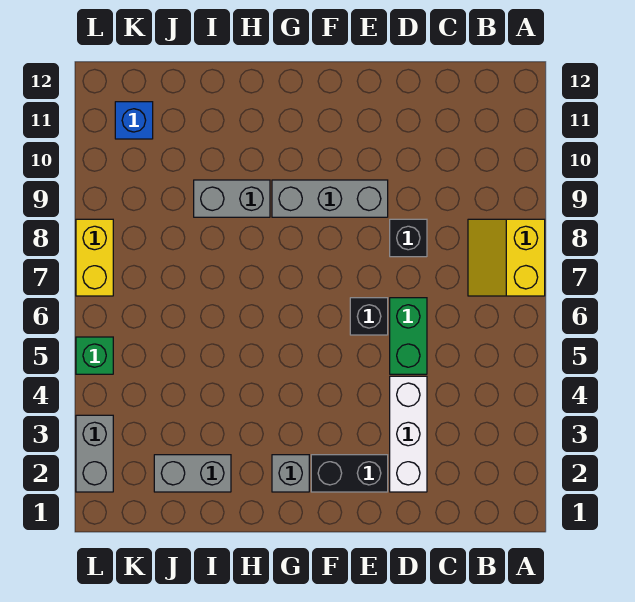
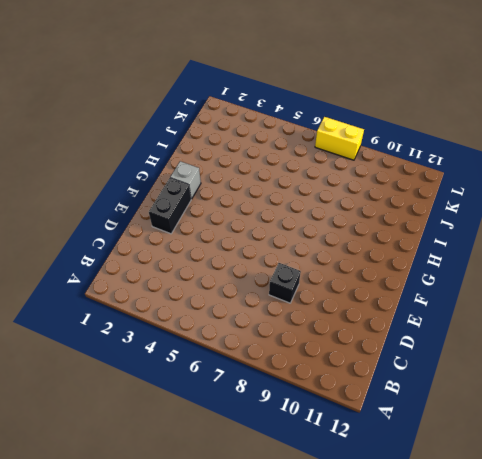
none -> yellow 2x2 slope [468,219,545,296]
none -> white 1x3 brick [390,376,427,492]
none -> green 1x2 brick [390,298,427,374]

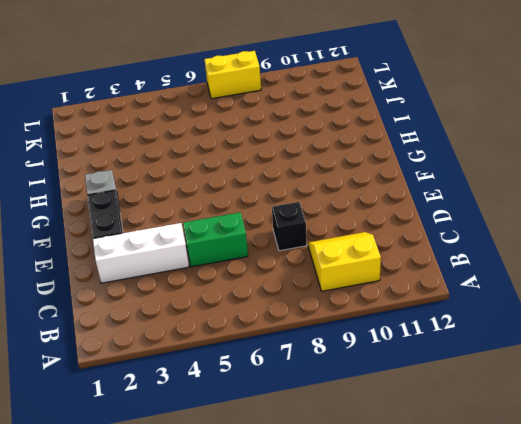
yellow 2x2 slope [308,232,381,291] -> yellow 2x2 slope moved to [468,219,545,296]
none -> black 1x1 brick [350,298,388,335]
none -> grey 1x3 brick [272,180,388,217]
none -> grey 1x2 brick [194,180,270,217]

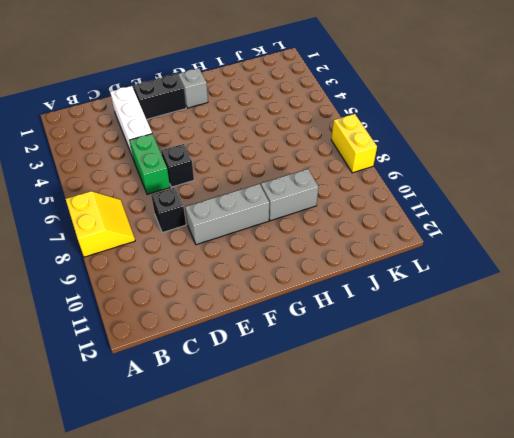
none -> grey 1x2 brick [154,455,231,492]
none -> blue 1x1 brick [115,102,153,139]
none -> grey 1x2 brick [76,415,113,492]

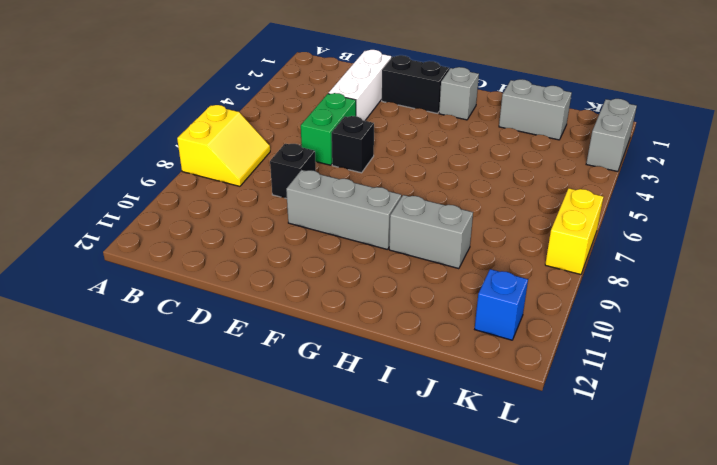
none -> green 1x1 brick [76,337,113,374]

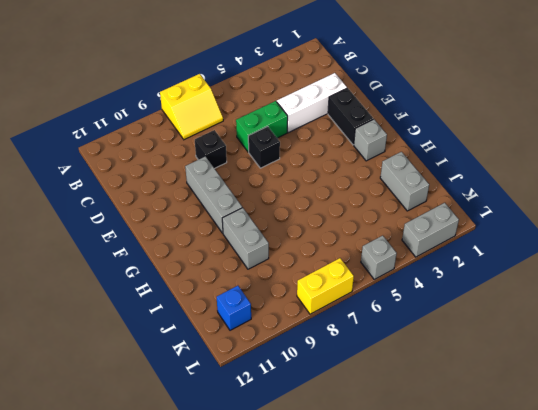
grey 1x1 brick [361,236,397,279] -> green 1x1 brick [76,337,113,374]

